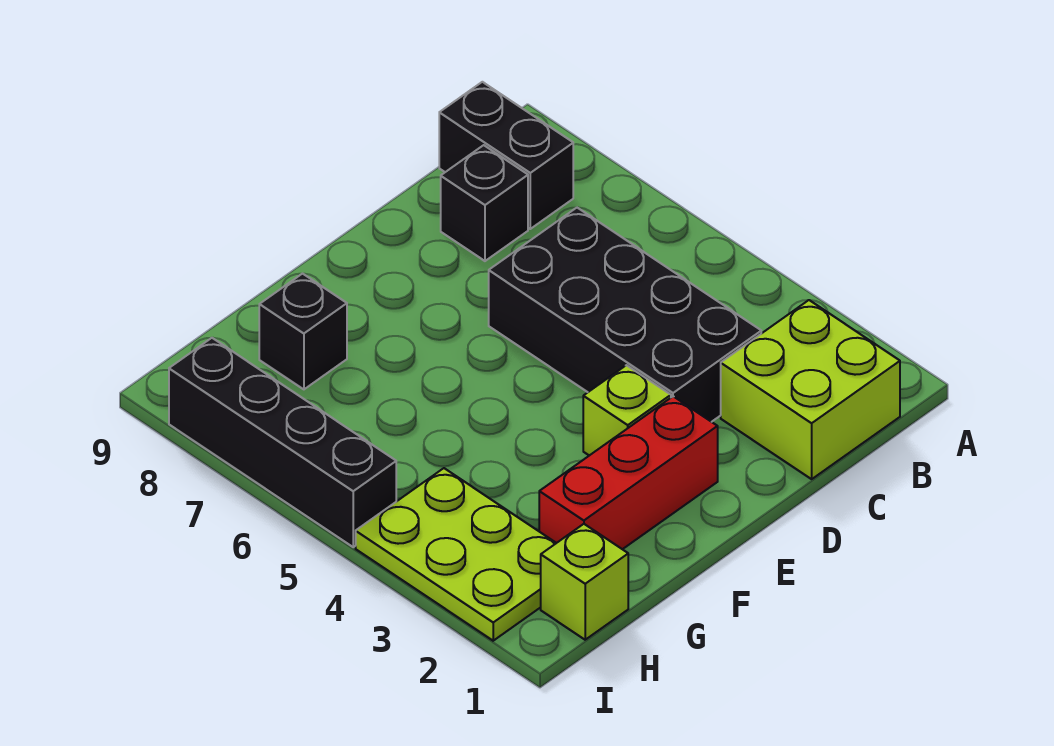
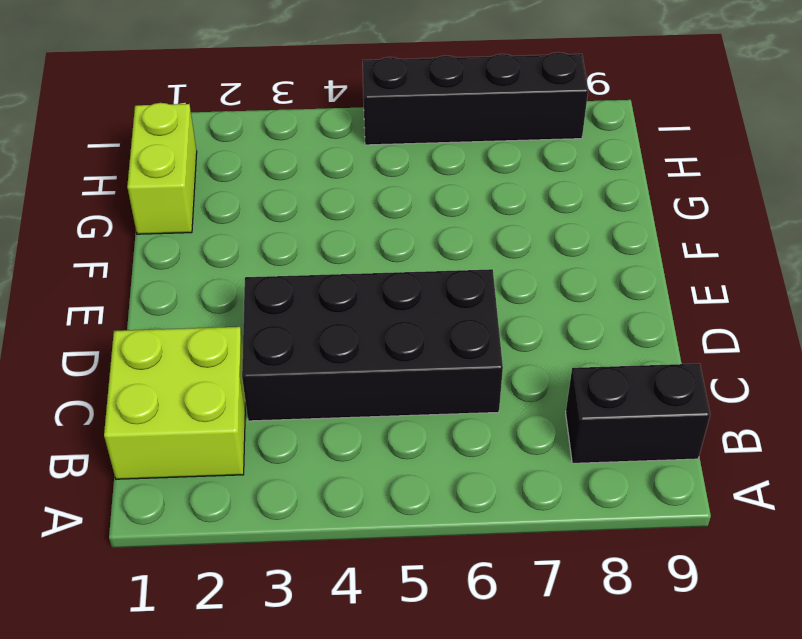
lime 1x2 brick [127,103,197,234] -> lime 1x1 brick [541,524,628,640]
none -> black 1x1 brick [441,145,528,261]
none -> red 1x3 brick [539,396,718,549]

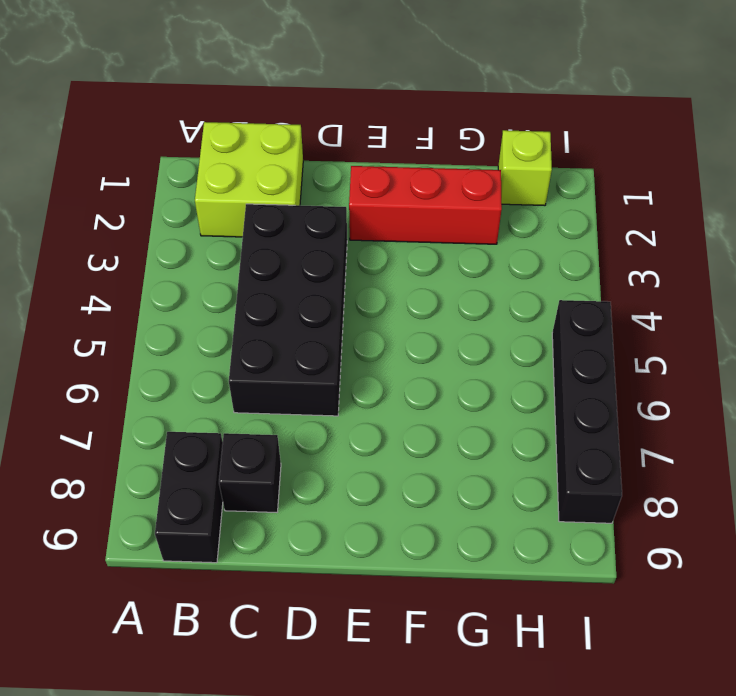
none -> lime 1x1 brick [583,365,671,456]
none -> black 1x1 brick [259,274,347,389]

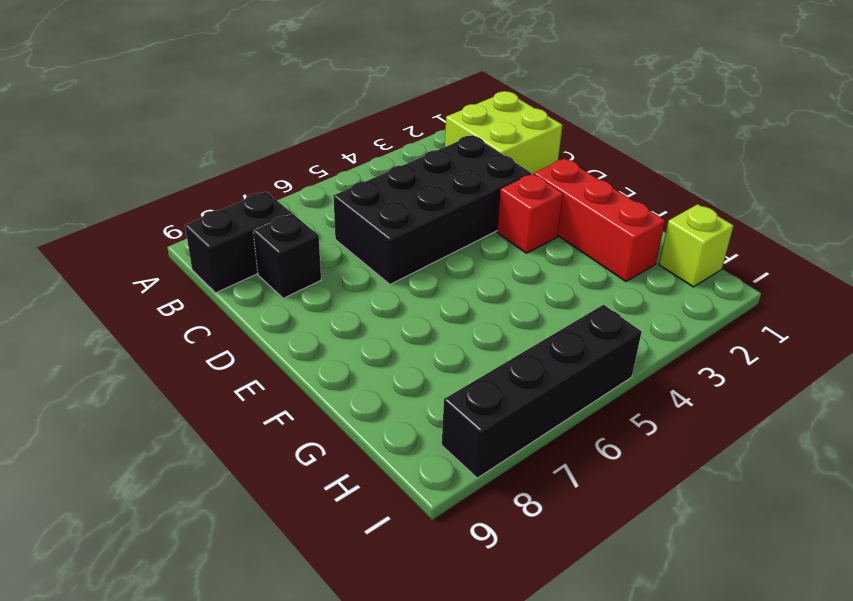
red 1x1 brick [497,174,563,253] -> lime 1x1 brick [583,365,671,456]
none -> black 1x1 brick [259,274,347,389]
none -> lime 2x3 plate [356,468,556,641]

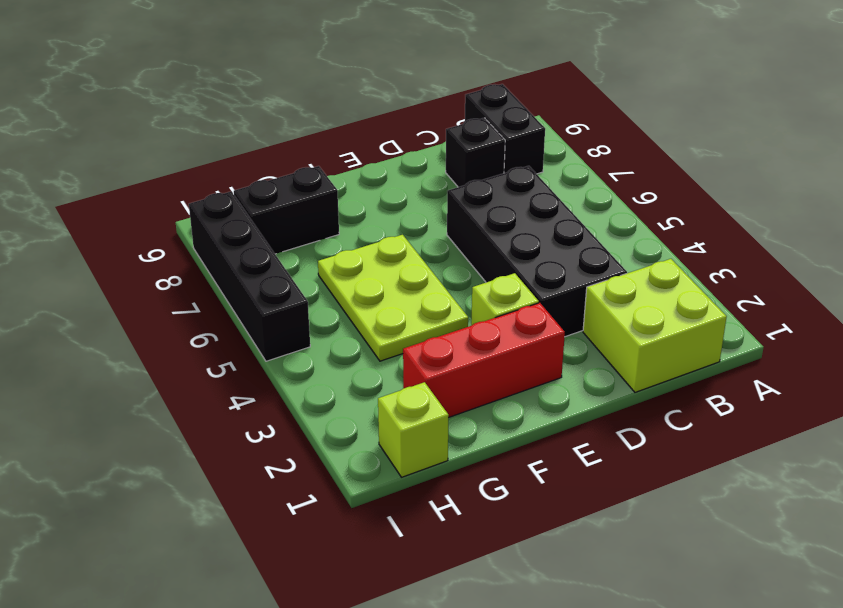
lime 2x3 plate [318,235,468,361] -> lime 2x3 plate moved to [356,468,556,641]
black 1x2 brick [234,166,339,254] -> black 1x1 brick [259,274,347,389]

